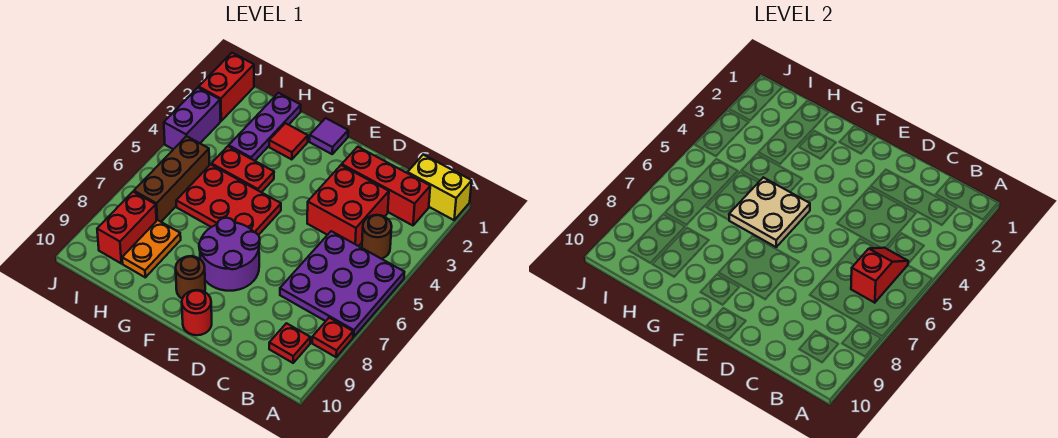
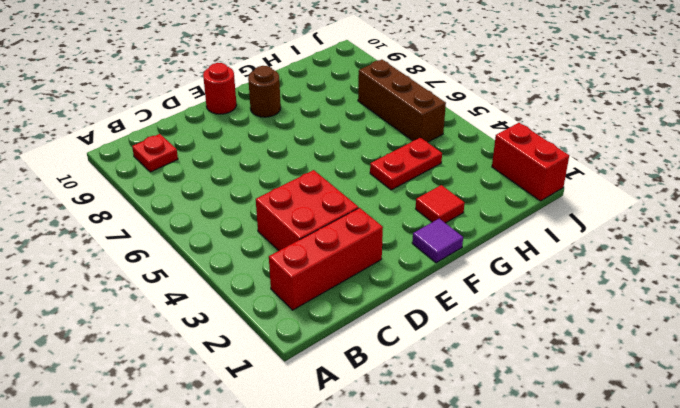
none -> yellow 1x2 brick [408,155,472,220]
none -> purple 3x3 plate [280,231,404,337]
none -> red 1x1 plate [312,318,353,357]

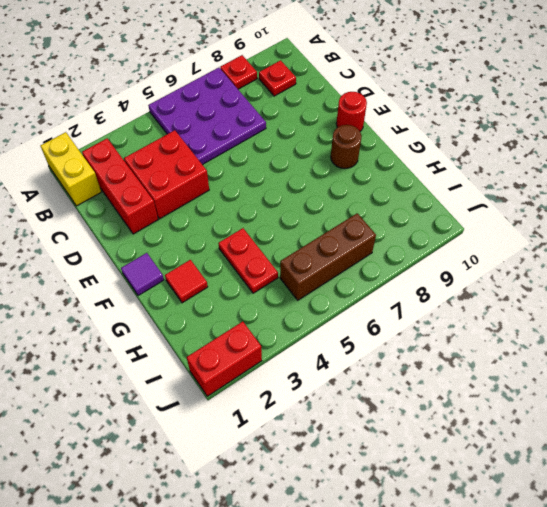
none -> brown 1x1 round brick [362,215,392,259]
none -> purple 2x2 round brick [199,218,260,291]
none -> red 2x3 plate [176,164,281,235]

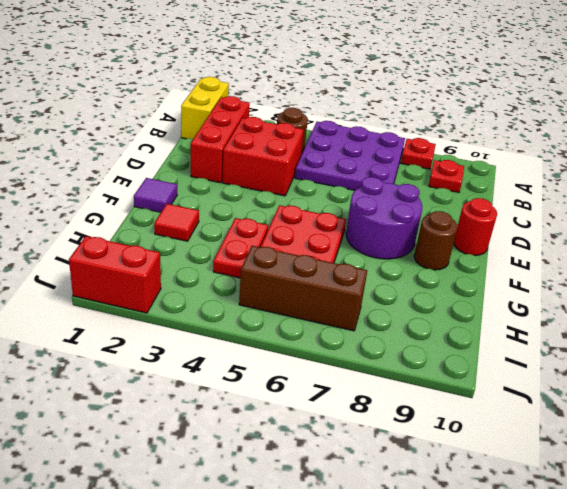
none -> purple 1x3 plate [229,93,301,161]
none -> orange 1x2 plate [122,220,181,277]
none -> red 1x2 brick [97,192,157,263]

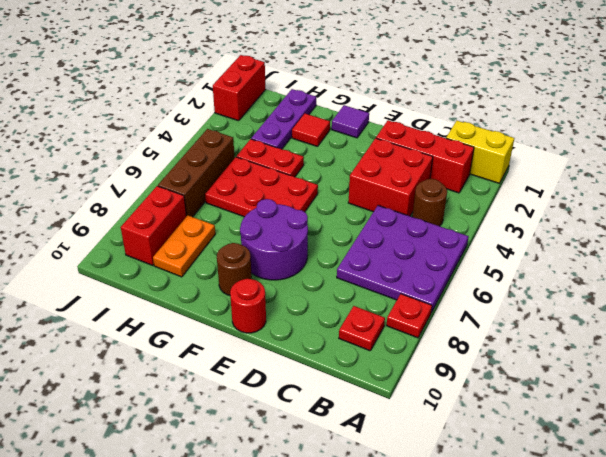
none -> purple 1x2 brick [164,88,221,149]
none -> red 1x2 slope [851,248,908,303]
none -> tan 2x2 plate [729,177,810,247]

